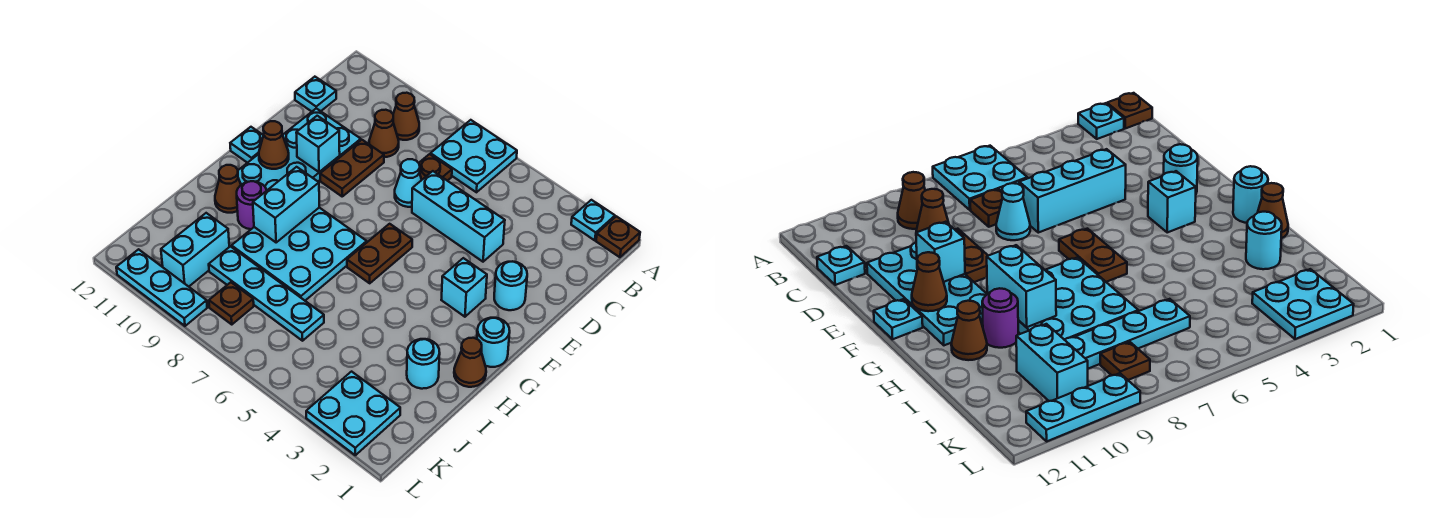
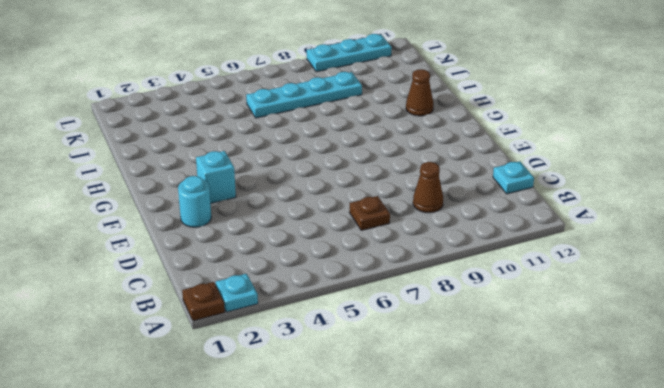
none -> cyan 2x2 plate [430,120,517,192]
none -> brown 1x1 cone [393,93,419,140]
none -> cyan 1x3 brick [412,171,505,262]

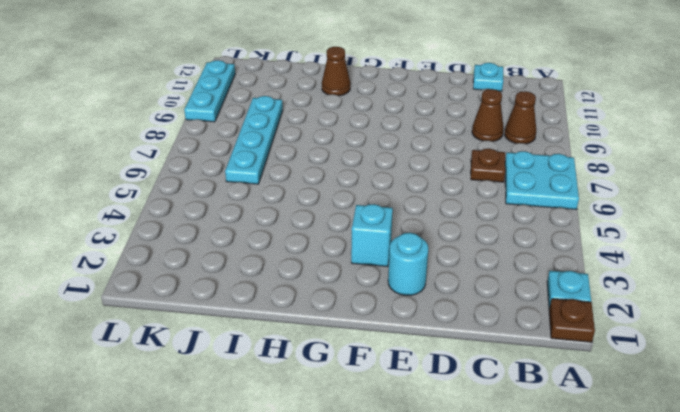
none -> cyan 1x3 brick [412,171,505,262]
none -> cyan 1x1 cone [395,159,422,207]
none -> brown 1x2 plate [320,140,384,196]

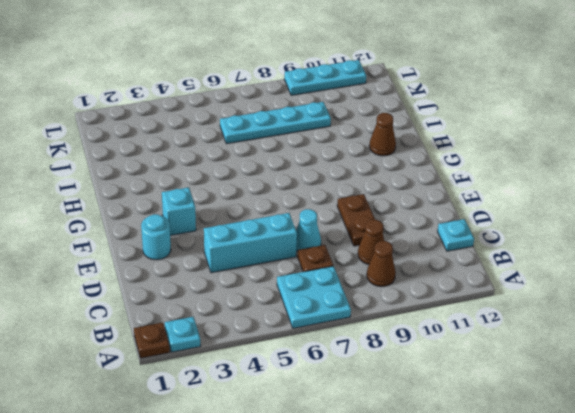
none -> cyan 2x4 plate [238,108,361,190]
none -> brown 1x2 plate [347,224,412,283]
none -> cyan 1x1 plate [230,127,263,163]

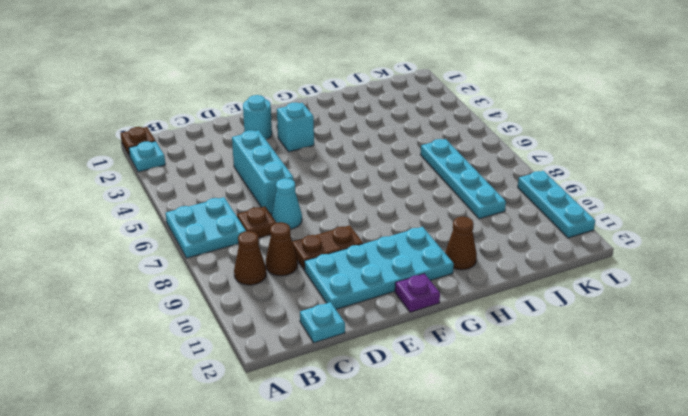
purple 1x1 plate [395,274,440,312] -> cyan 1x1 plate [230,127,263,163]
none -> brown 1x2 plate [347,224,412,283]
none -> cyan 1x1 round brick [477,318,510,367]
none -> cyan 3x3 plate [232,208,367,301]

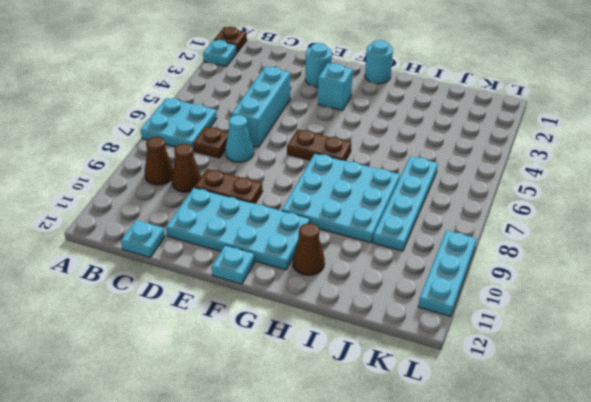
none -> brown 1x1 cone [454,338,486,387]
none -> purple 1x1 round brick [237,181,267,229]
none -> cyan 1x1 round brick [407,339,440,389]

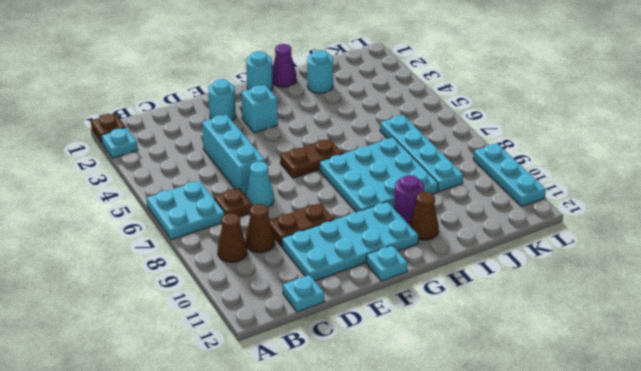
purple 1x1 cone [272,44,296,87] -> brown 1x1 cone [454,338,486,387]
none -> cyan 1x2 brick [161,213,229,287]
none -> cyan 2x2 plate [306,372,400,455]
none -> brown 1x1 plate [209,282,254,324]

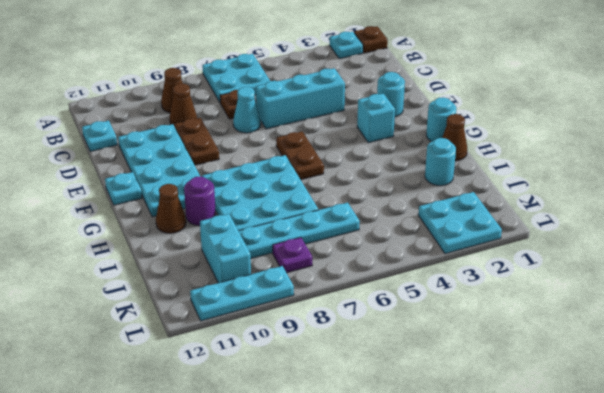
purple 1x1 plate [273,237,312,273] -> brown 1x1 plate [209,282,254,324]
none -> cyan 1x1 brick [296,116,340,172]
none -> brown 1x1 cone [259,121,289,169]
none -> cyan 1x2 brick [253,167,319,242]

